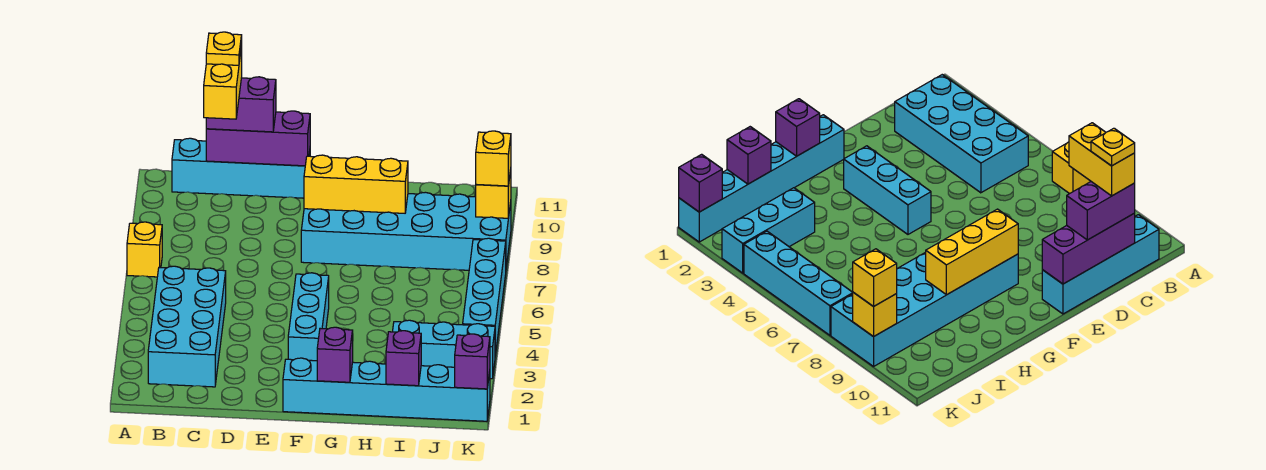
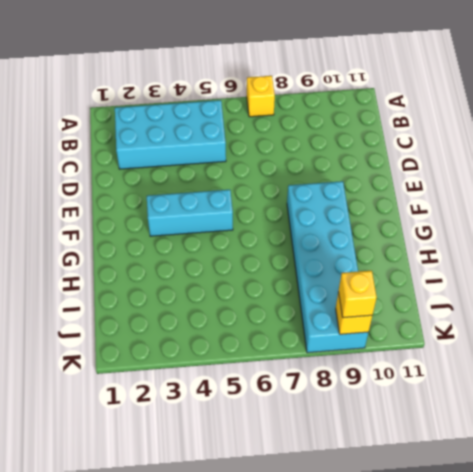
none -> cyan 1x4 brick [172,138,310,198]
none -> cyan 1x6 brick [283,358,490,421]
none -> cyan 1x3 brick [393,320,495,379]

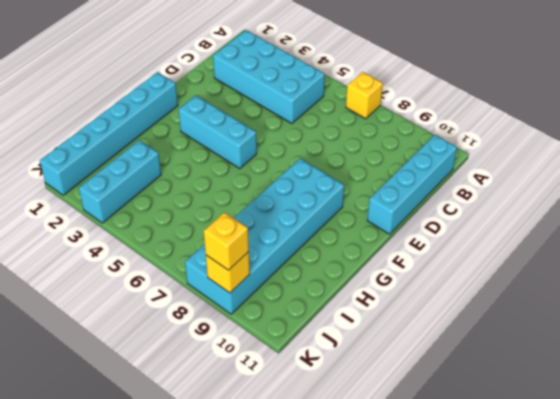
none -> cyan 1x4 brick [463,238,506,355]
none -> purple 1x3 brick [206,111,310,166]
none -> yellow 1x3 brick [304,155,408,213]

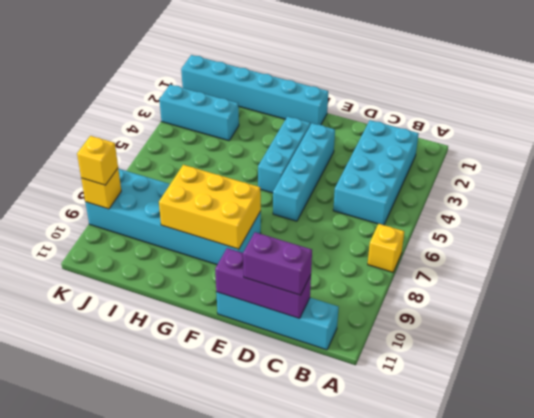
cyan 1x4 brick [273,123,335,221] -> cyan 1x4 brick moved to [463,238,506,355]
yellow 2x3 brick [159,165,261,249] -> yellow 1x3 brick [304,155,408,213]
none -> purple 1x1 brick [317,327,353,382]
none -> purple 1x1 brick [386,331,421,386]
none -> purple 1x1 brick [455,334,490,389]

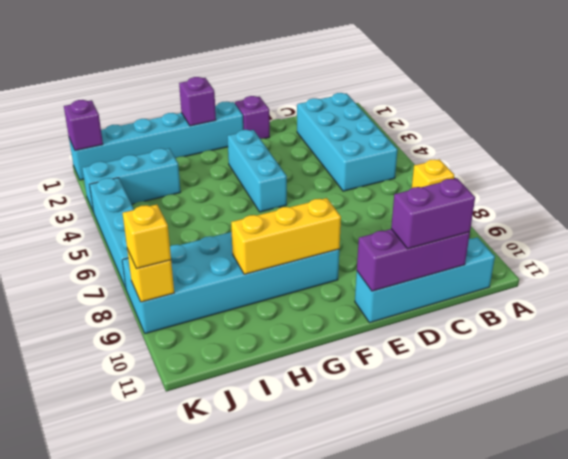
purple 1x1 brick [235,96,270,139] -> purple 1x1 brick moved to [386,331,421,386]
none -> yellow 1x2 brick [204,46,242,119]
none -> yellow 1x1 plate [206,32,242,65]

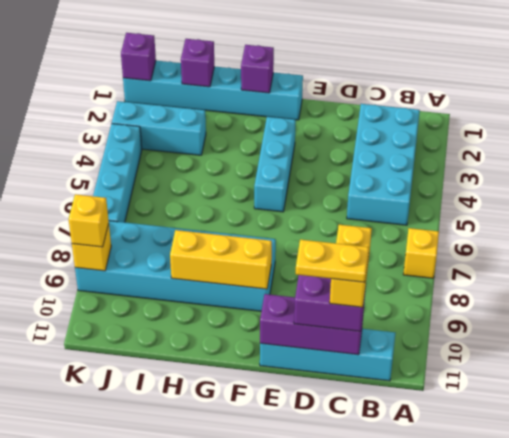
yellow 1x2 plate [296,240,369,282] -> yellow 1x1 plate [206,32,242,65]

